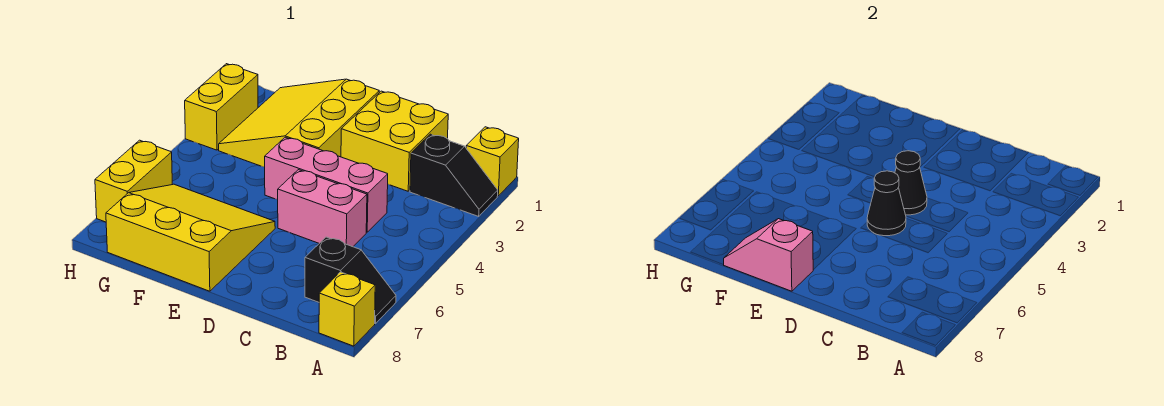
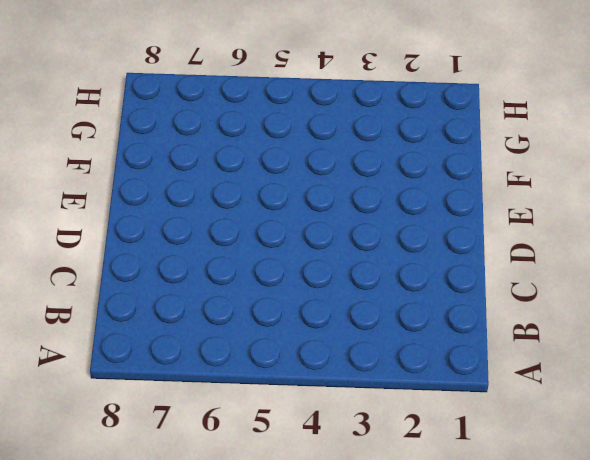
none -> yellow 1x1 brick [466,127,519,196]
none -> black 1x2 slope [410,134,498,216]
none -> black 1x2 slope [305,237,396,324]

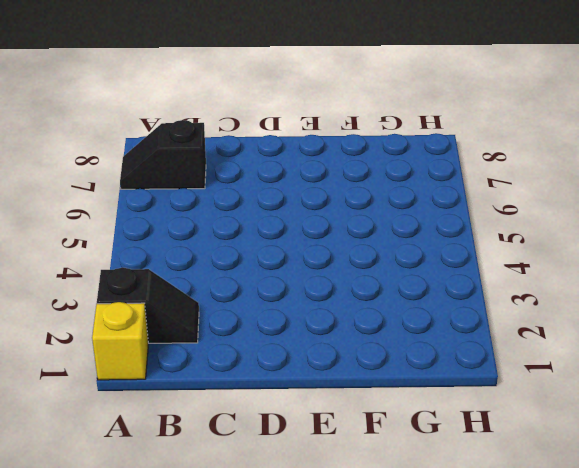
black 1x2 slope [97,268,199,343] -> black 1x2 slope turned to [410,134,498,216]
none -> yellow 1x1 brick [319,272,375,346]
none -> yellow 2x2 brick [341,91,448,191]
none -> pink 1x3 brick [265,137,388,232]

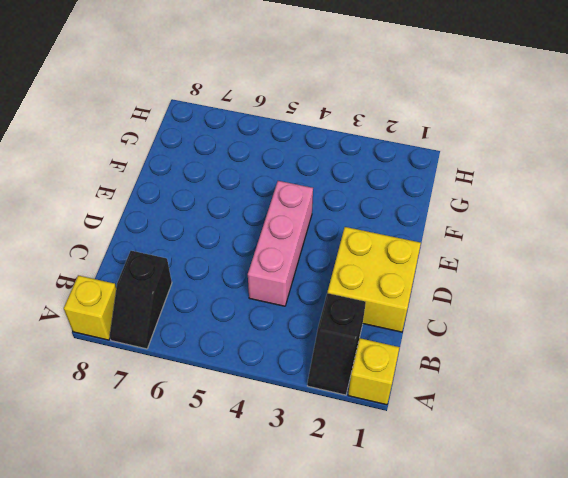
none -> pink 1x2 brick [278,170,367,247]
none -> yellow 3x3 slope [219,79,379,167]
none -> yellow 3x3 slope [106,184,275,291]

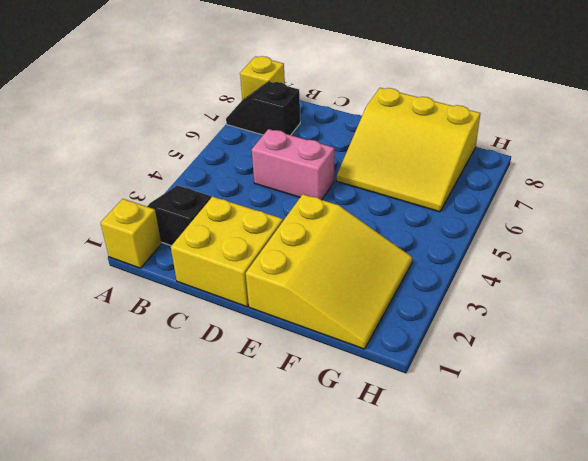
none -> pink 1x3 brick [265,137,388,232]
none -> yellow 1x2 brick [185,64,258,150]
none -> yellow 1x2 brick [95,140,172,222]

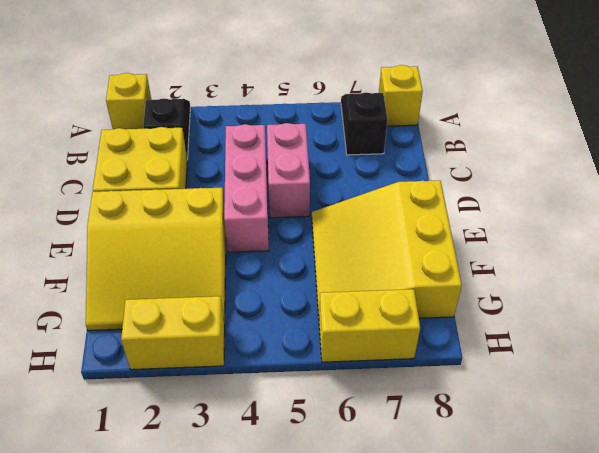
none -> black 1x1 cone [895,151,927,215]
none -> black 1x1 cone [867,171,906,236]
none -> pink 1x2 slope [724,219,813,291]

